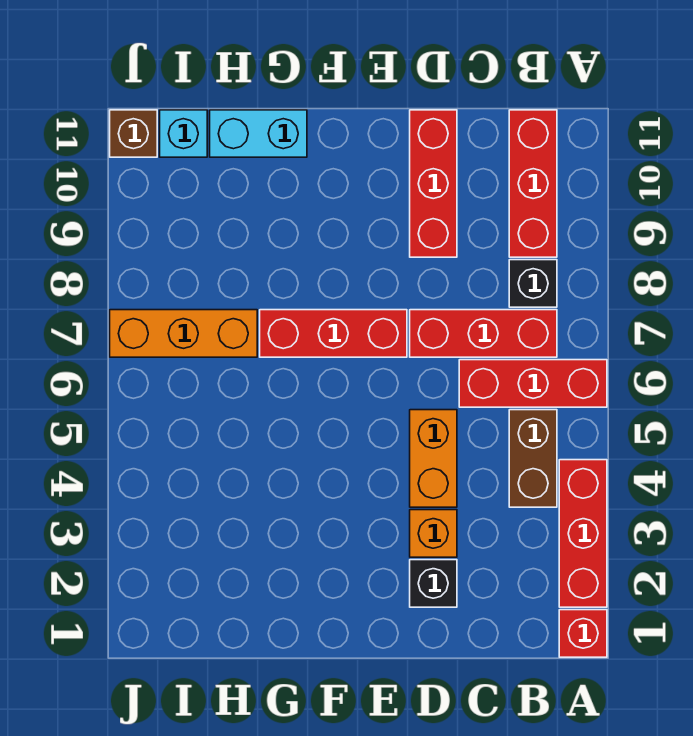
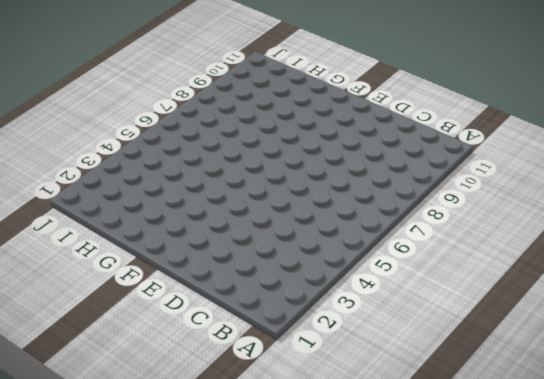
none -> red 1x1 brick [559,610,607,657]
none -> red 1x3 brick [559,460,607,607]
none -> red 1x3 brick [459,360,607,407]

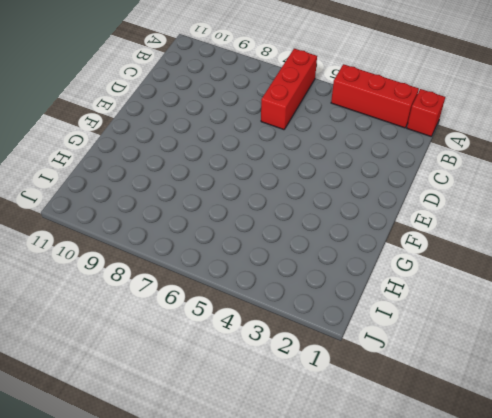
none -> brown 1x2 brick [509,410,557,507]
none -> red 1x3 brick [410,310,557,357]
none -> black 1x1 brick [509,260,557,307]

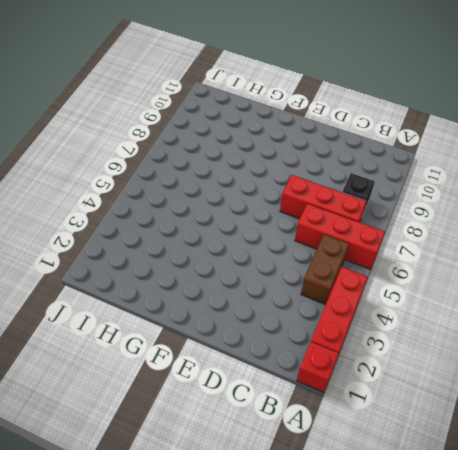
none -> red 1x3 brick [509,110,557,257]
none -> black 1x1 brick [410,560,457,607]
none -> orange 1x1 brick [410,510,457,557]

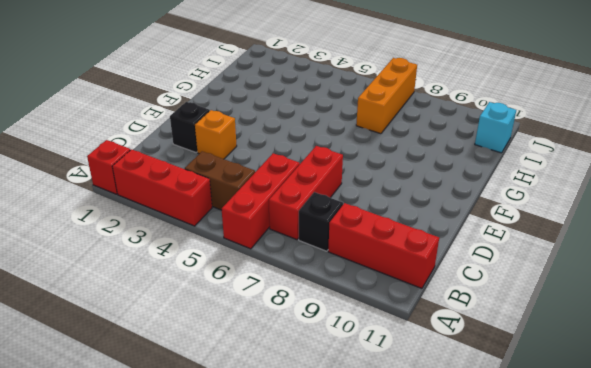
none -> orange 1x2 brick [410,410,457,507]
none -> red 1x3 brick [410,110,457,257]
none -> red 1x3 brick [260,310,407,357]

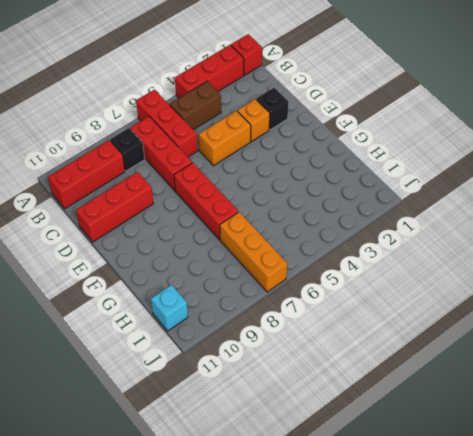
none -> cyan 1x2 brick [210,110,307,157]
none -> brown 1x1 brick [110,110,157,157]

